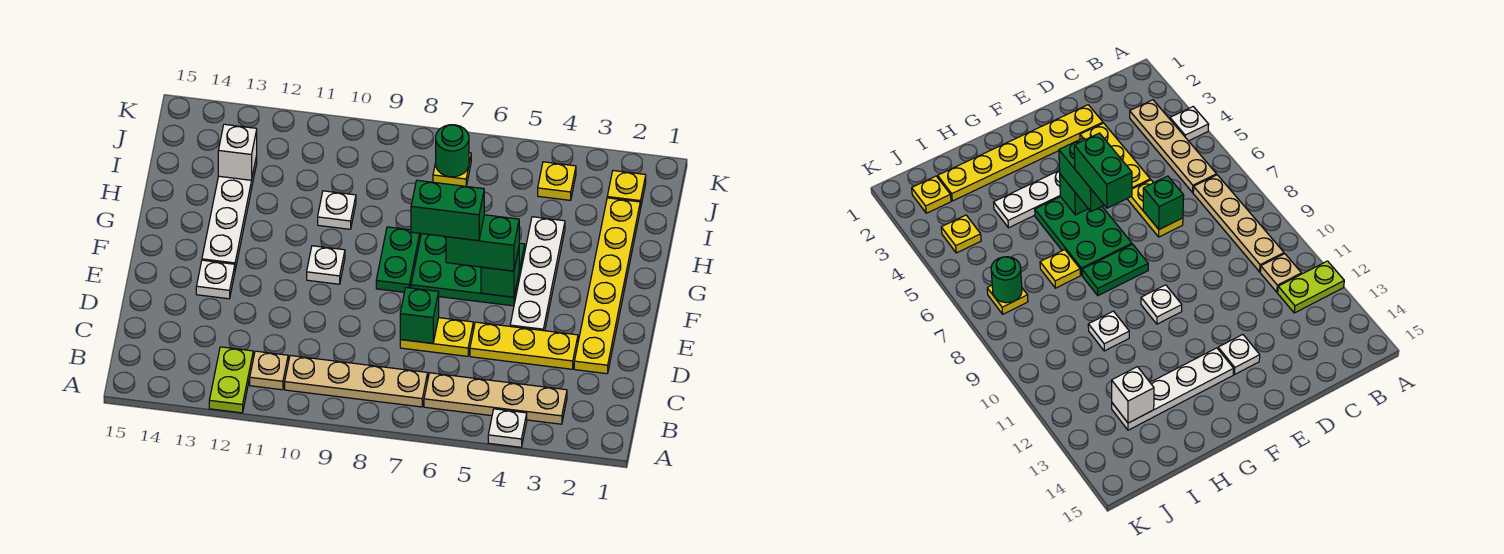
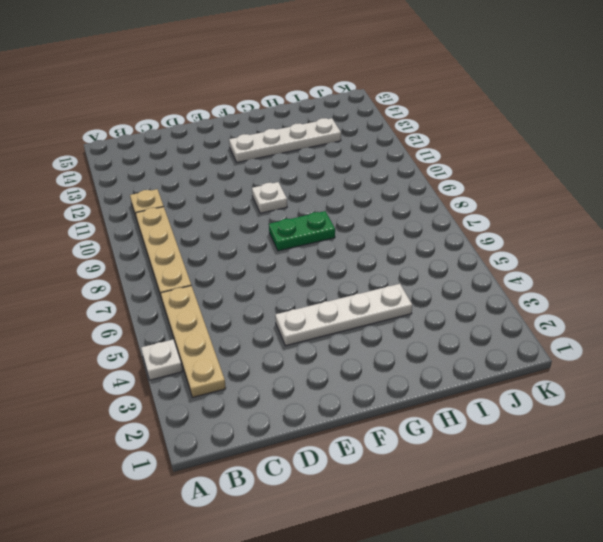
none -> lime 1x2 plate [209,347,253,413]
none -> yellow 1x6 plate [574,198,640,374]
none -> yellow 1x3 plate [470,322,578,369]

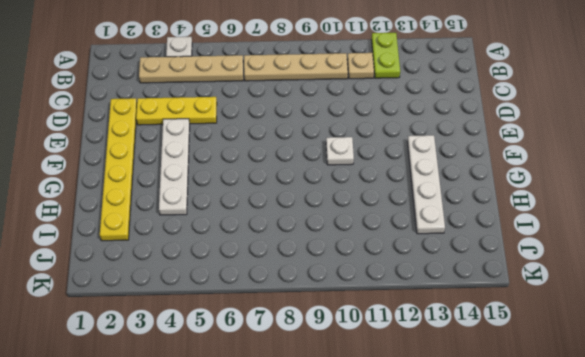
none -> yellow 1x2 plate [400,318,473,356]
none -> white 1x1 plate [196,260,235,299]
none -> green 2x3 plate [411,234,525,306]

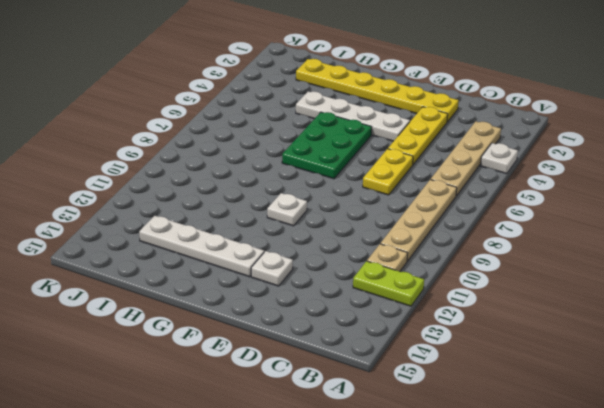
none -> green 1x2 plate [376,227,420,292]
none -> yellow 1x1 plate [1040,250,1080,288]
none -> white 1x1 plate [318,191,356,229]

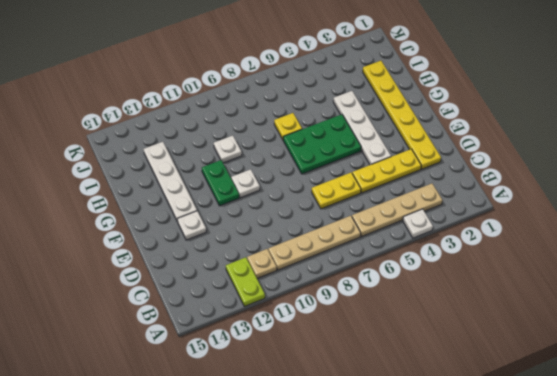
green 1x2 plate [202,160,239,206] -> green 1x2 plate moved to [376,227,420,292]
none -> yellow 1x1 plate [607,171,646,209]
none -> yellow 1x1 plate [538,162,576,200]
none -> yellow 1x1 plate [433,153,471,186]

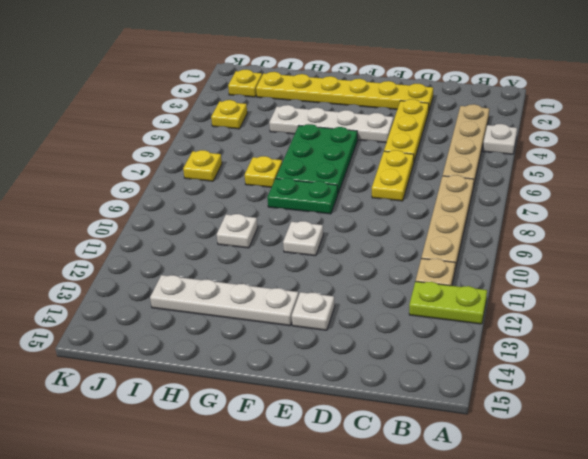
none -> green 1x1 brick [400,288,439,343]
none -> green 1x1 brick [481,249,519,297]
none -> white 1x1 brick [218,124,257,180]

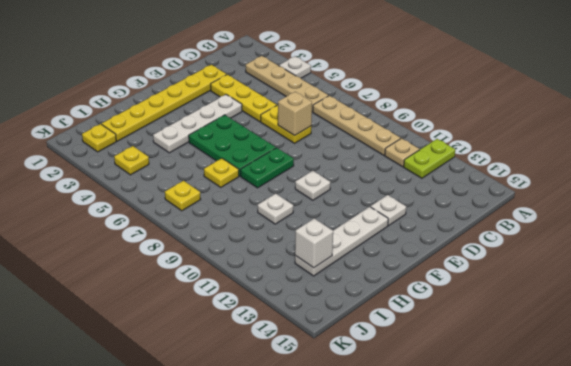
tan 1x1 brick [278,92,312,136] -> green 1x1 brick [400,288,439,343]
none -> green 1x1 brick [481,249,519,297]
none -> green 1x1 round brick [436,125,469,177]
none -> green 1x2 brick [446,215,519,271]

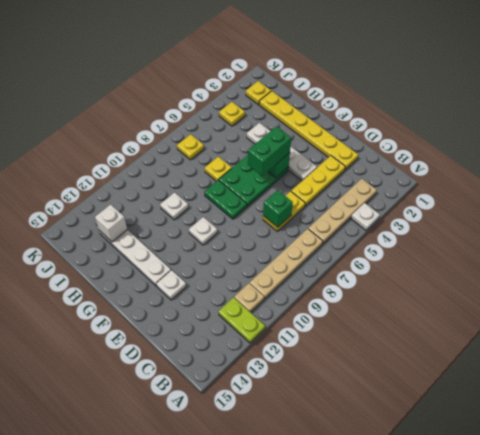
none -> green 1x1 round brick [436,125,469,177]
none -> green 1x2 brick [411,180,484,241]

